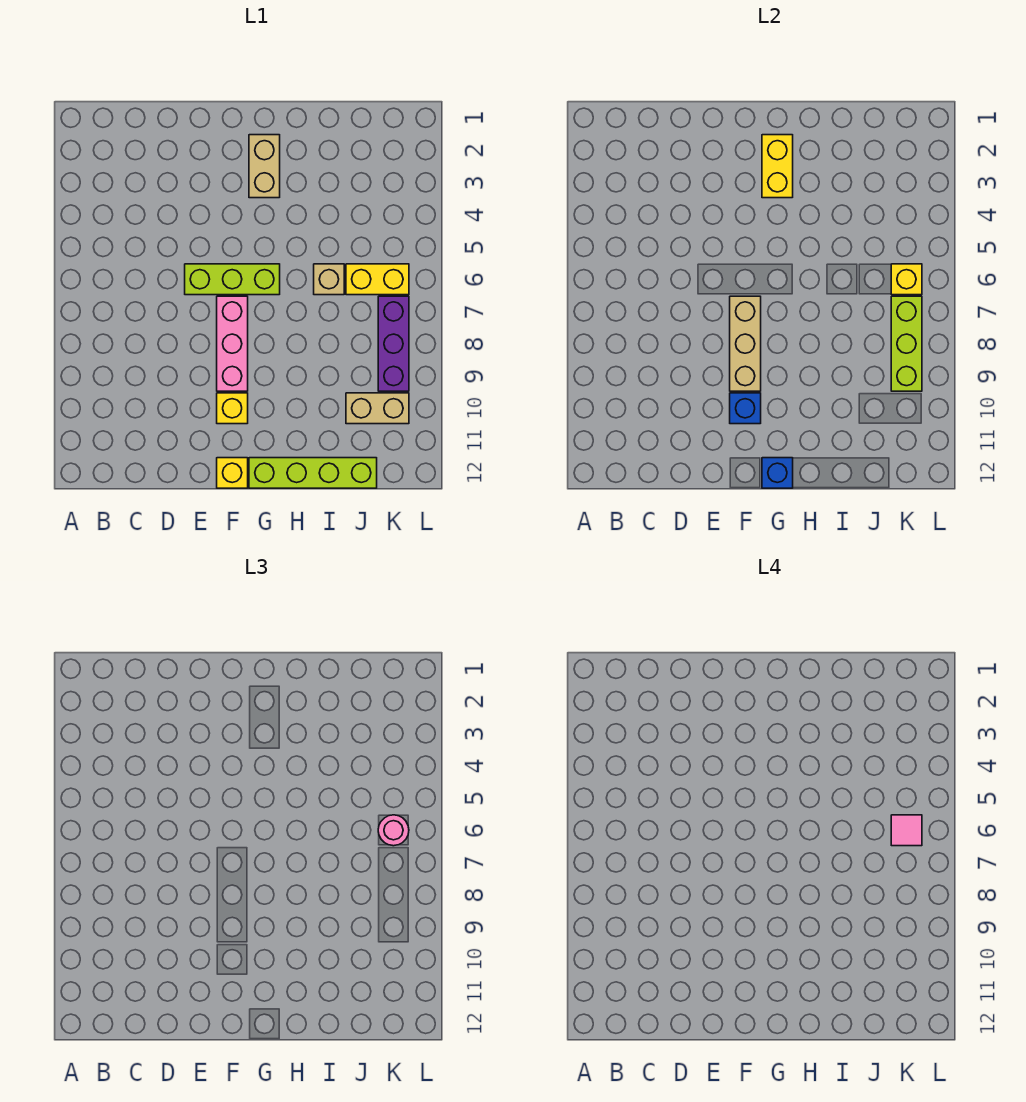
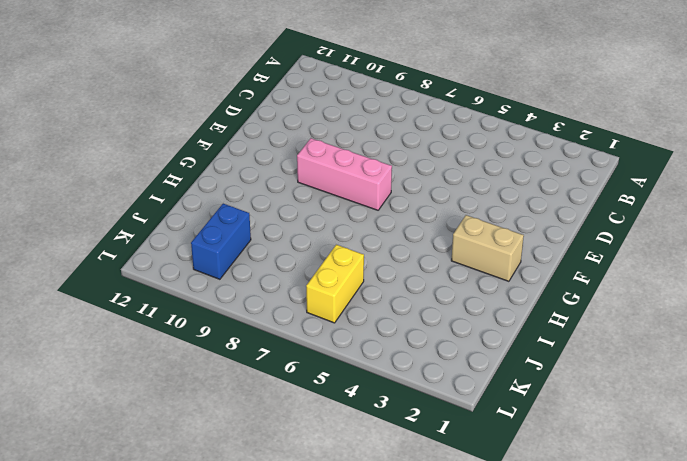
blue 1x2 brick [191,204,251,279] -> tan 1x2 brick [346,393,409,424]
none -> lime 1x3 brick [185,264,280,295]
none -> yellow 1x1 brick [217,393,248,424]
none -> yellow 1x1 brick [217,458,248,488]

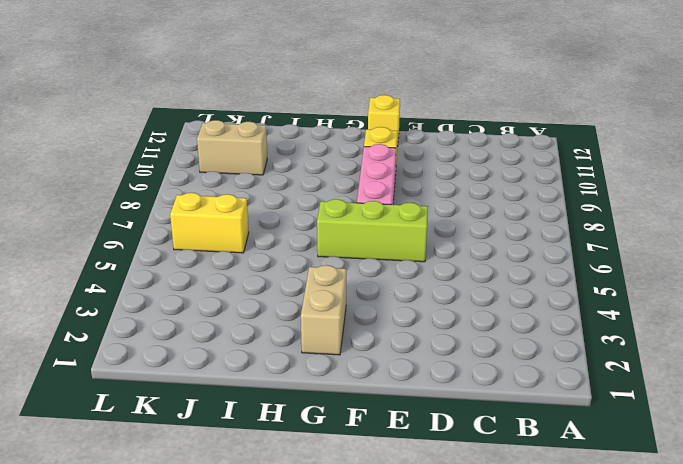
none -> lime 1x4 brick [249,458,377,488]
none -> tan 1x1 brick [314,264,344,295]
none -> purple 1x3 brick [378,296,409,391]

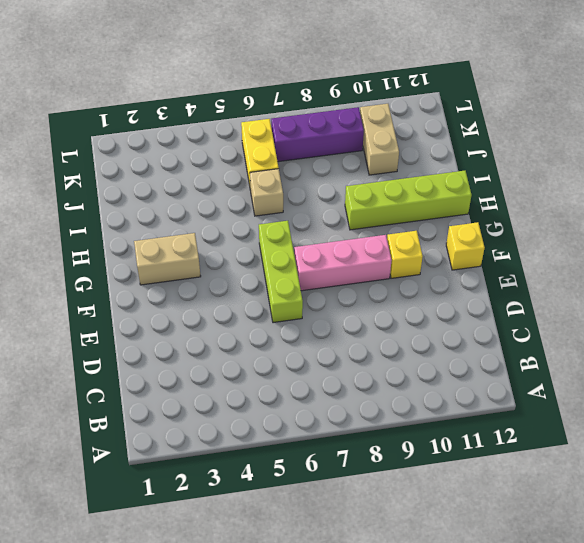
lime 1x4 brick [345,171,472,230] -> lime 1x4 brick turned to [249,458,377,488]
none -> tan 1x3 brick [730,296,761,391]
none -> blue 1x1 brick [730,393,761,424]
none -> yellow 1x2 brick [762,135,793,198]

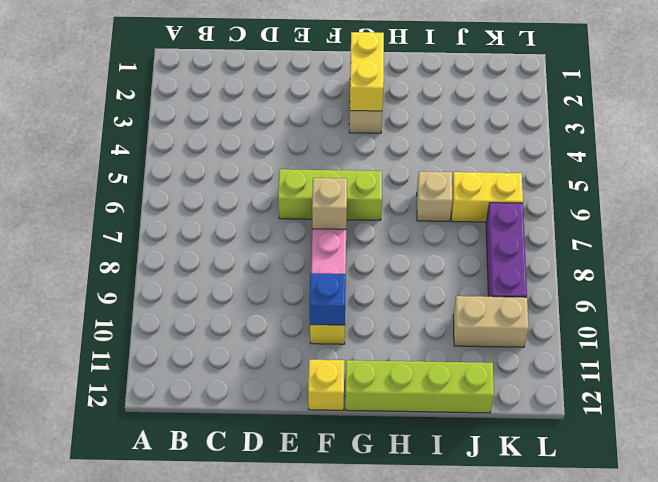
tan 1x1 brick [312,178,347,229] -> tan 1x3 brick [730,296,761,391]
none -> blue 1x1 brick [762,458,793,488]
none -> yellow 1x1 brick [891,264,922,295]
none -> lime 1x3 brick [891,296,922,391]

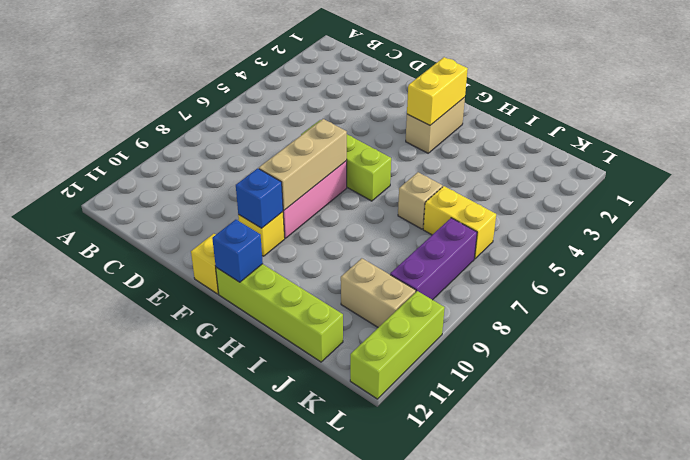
lime 1x3 brick [350,291,445,399] -> lime 1x3 brick moved to [891,296,922,391]
none -> yellow 1x1 brick [891,264,922,295]
none -> pink 1x1 round brick [378,815,409,846]
none -> pink 1x1 tile [891,815,922,846]

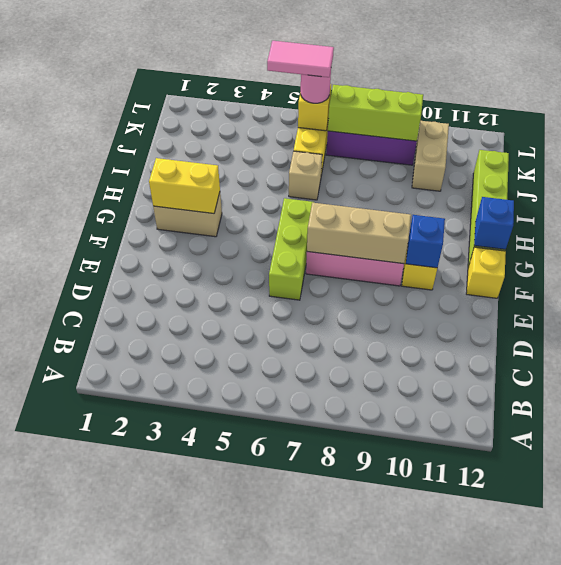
pink 1x2 tile [267,41,334,77] -> pink 1x1 tile [891,815,922,846]

